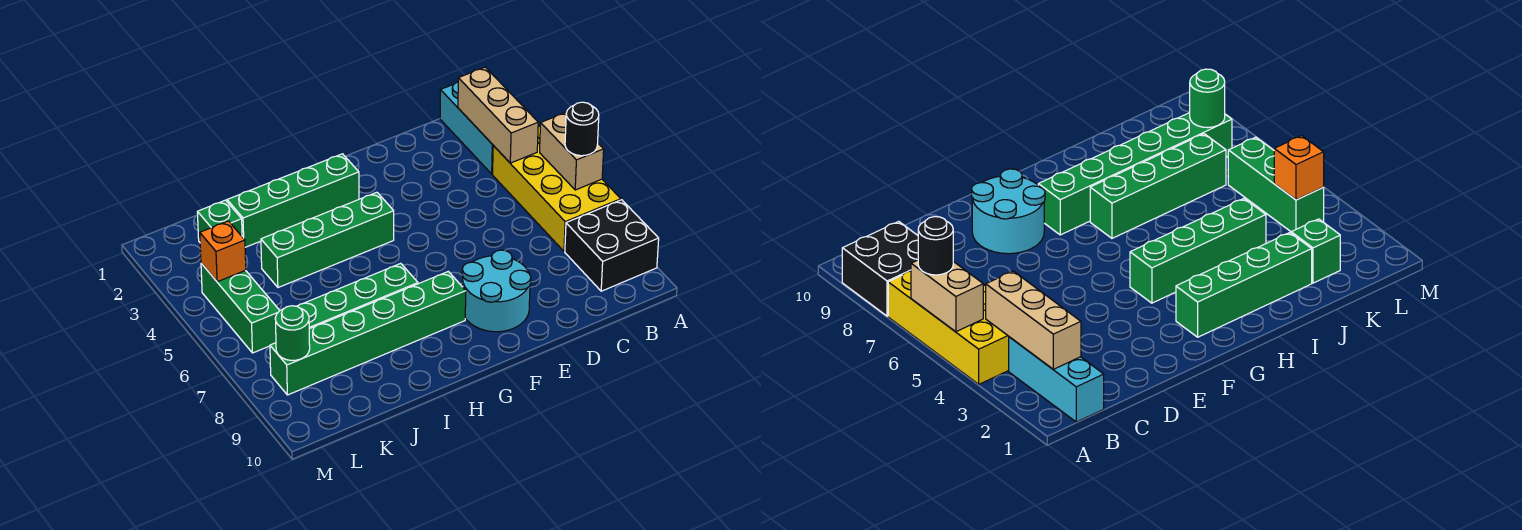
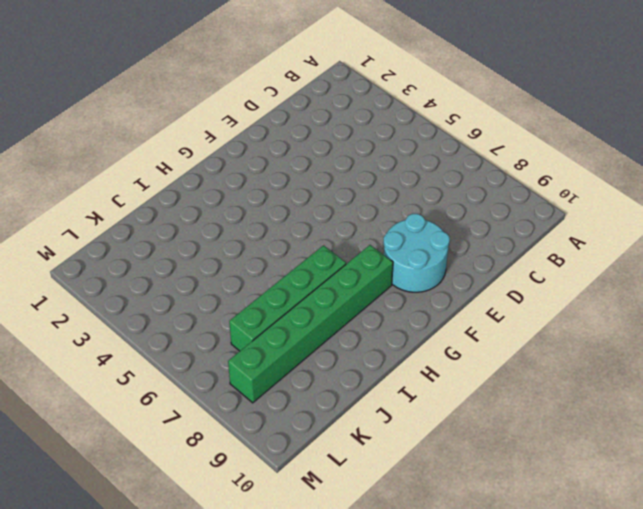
none -> yellow 2x4 brick [493,126,621,251]
none -> black 2x2 brick [565,200,659,291]
none -> cyan 1x3 brick [440,82,493,174]

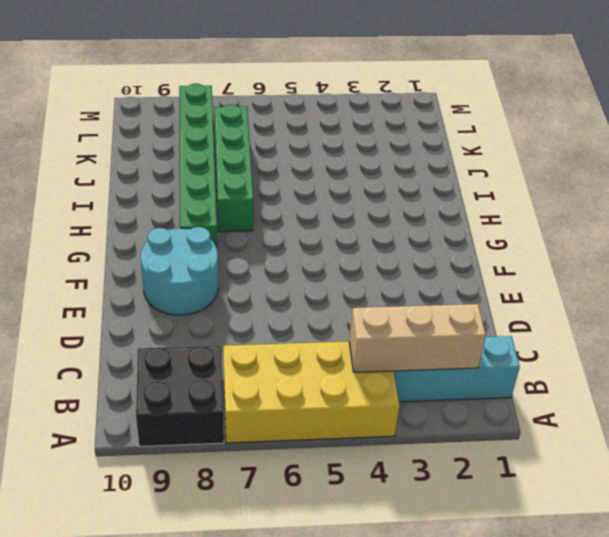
none -> green 1x4 brick [227,154,359,247]
none -> green 1x4 brick [261,192,394,287]
none -> green 1x1 brick [197,200,242,242]

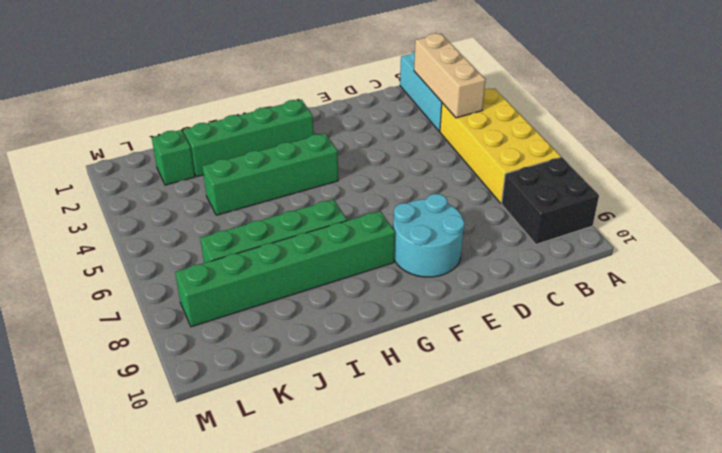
none -> green 1x3 brick [201,263,280,353]
none -> tan 1x2 brick [540,112,604,190]
none -> orange 1x1 brick [200,221,246,282]

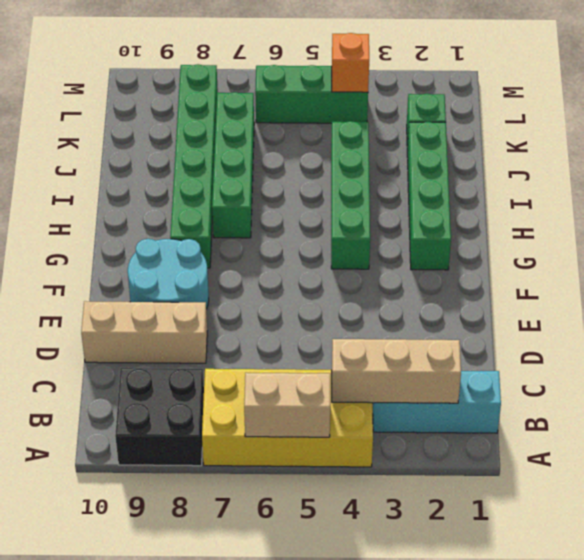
tan 1x3 brick [81,301,207,363] -> none
none -> green 1x1 round brick [275,306,310,360]
none -> black 1x1 round brick [565,102,599,156]

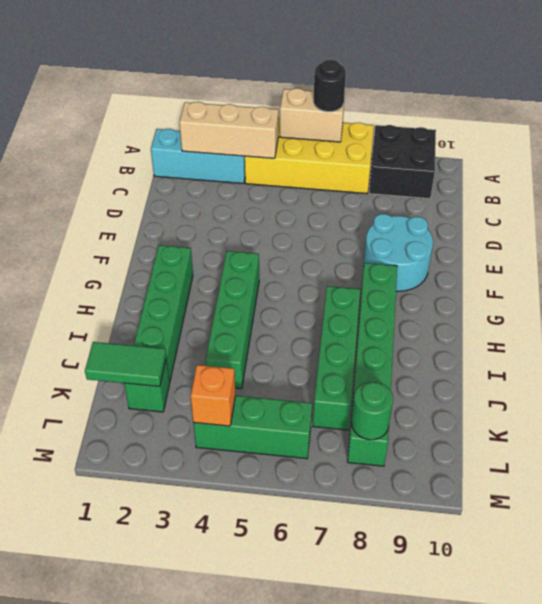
green 1x2 tile [85,342,166,386] -> none

